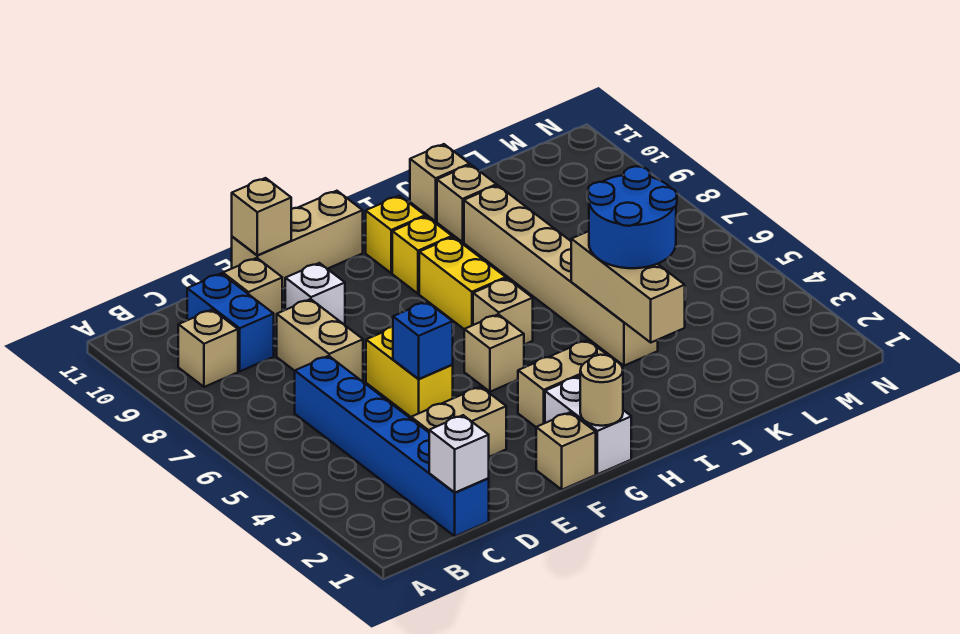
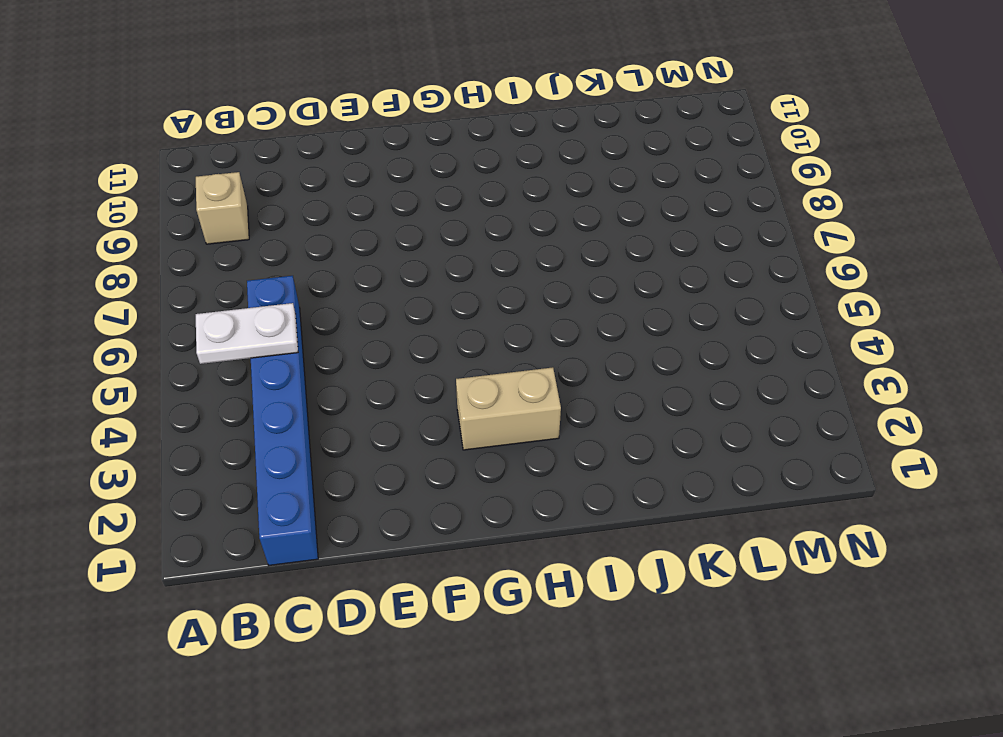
white 1x2 plate [196,303,298,364] -> none
none -> blue 1x2 brick [187,274,274,371]
none -> tan 1x2 brick [411,387,506,457]
none -> tan 1x2 brick [277,299,363,382]

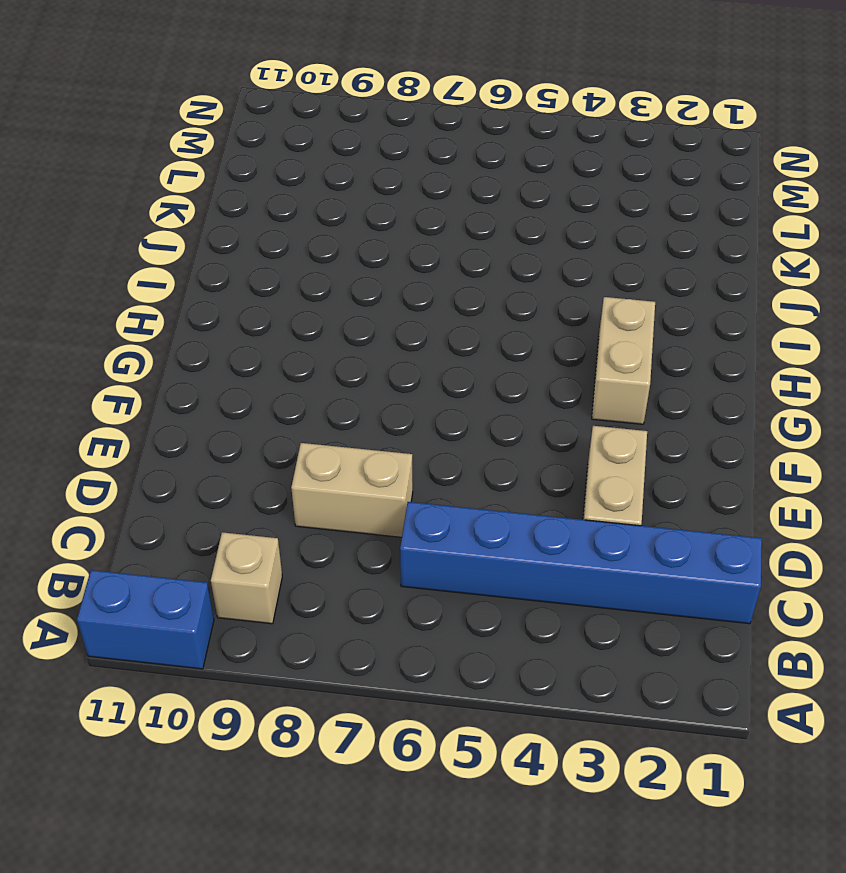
blue 1x2 brick [77,570,214,669] -> blue 1x2 brick moved to [187,274,274,371]
none -> tan 1x1 brick [223,258,283,324]
none -> yellow 1x2 brick [366,327,453,417]
none -> white 1x1 brick [285,263,345,325]

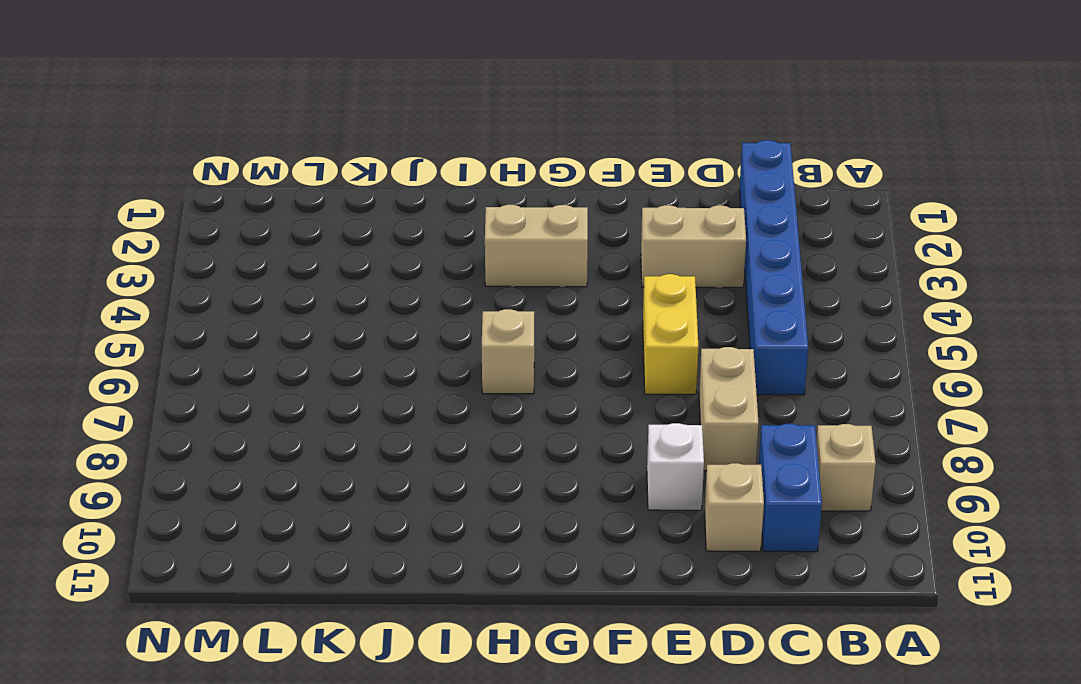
none -> tan 1x3 brick [232,191,363,288]
none -> tan 1x1 brick [536,412,596,490]
none -> white 1x2 brick [545,376,631,474]

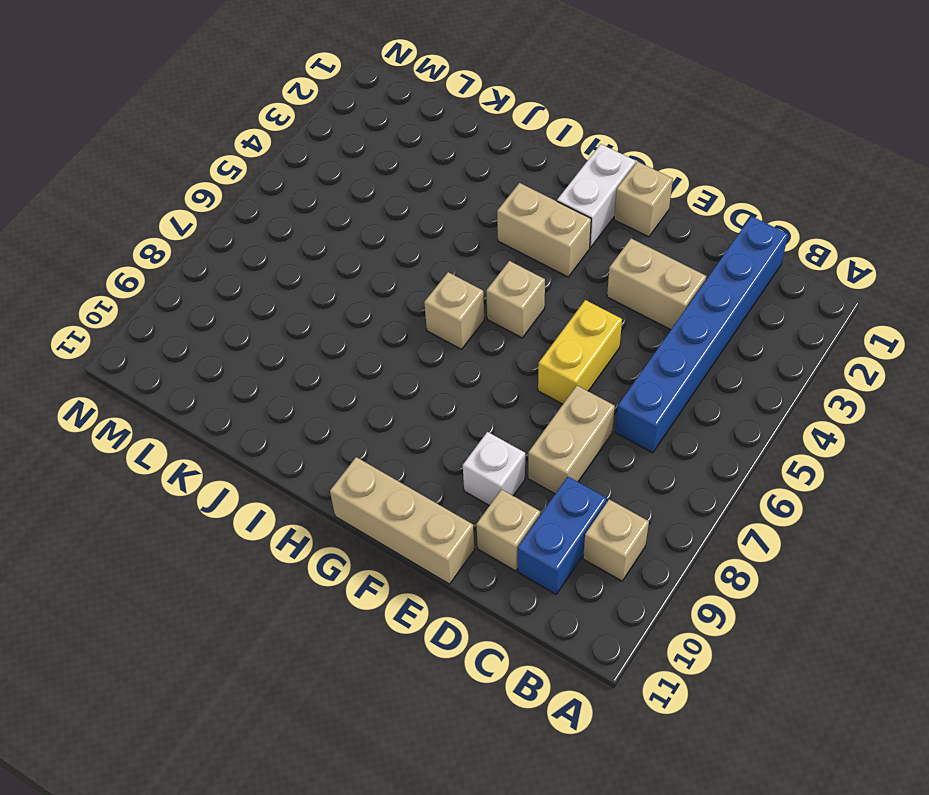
none -> yellow 1x2 brick [419,237,506,329]
none -> yellow 1x1 brick [392,216,452,294]
none -> yellow 1x1 brick [366,196,425,273]

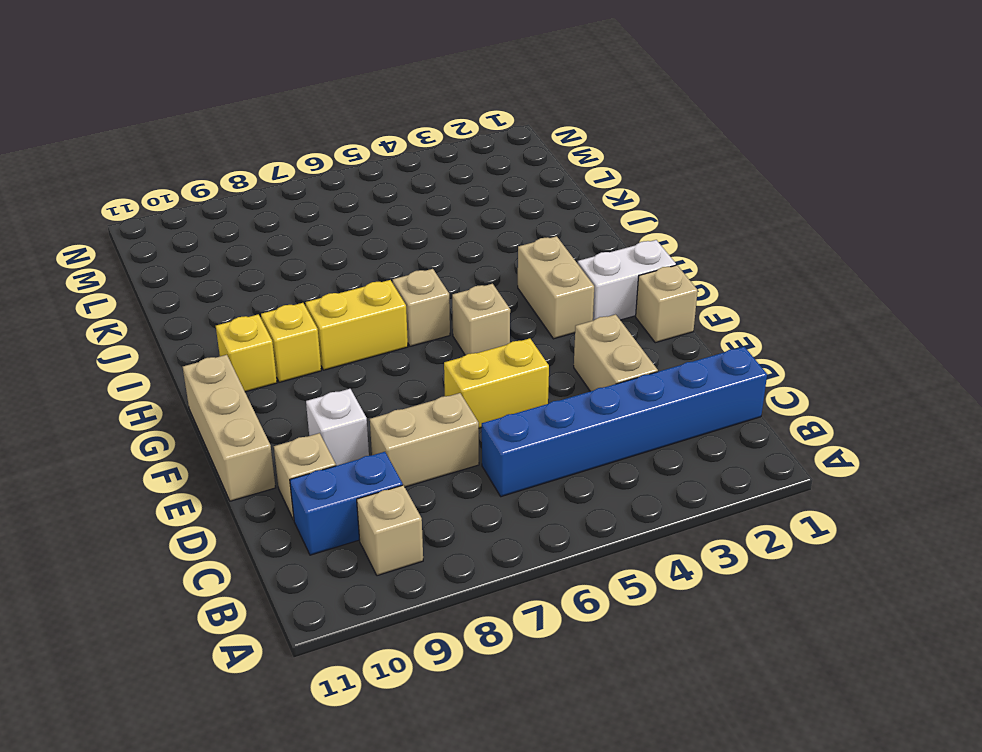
none -> tan 1x6 brick [464,185,658,366]
none -> tan 1x1 brick [437,165,497,242]
none -> tan 1x1 brick [410,144,470,221]

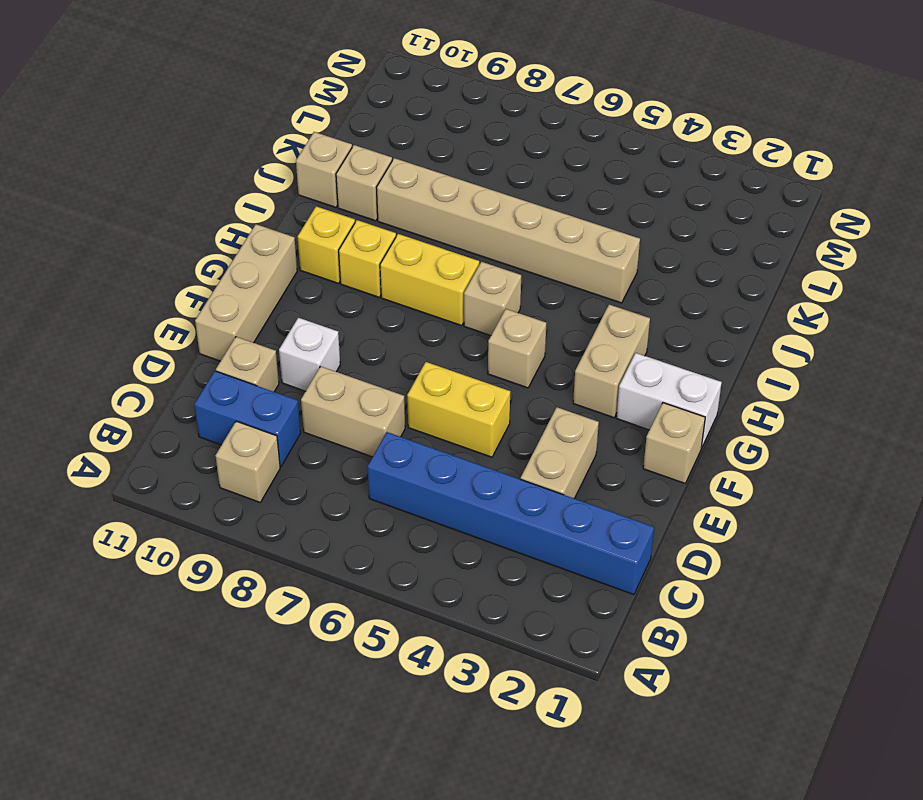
none -> white 1x1 brick [429,415,489,493]
none -> blue 1x1 brick [393,302,453,379]
none -> tan 1x1 brick [232,178,291,255]

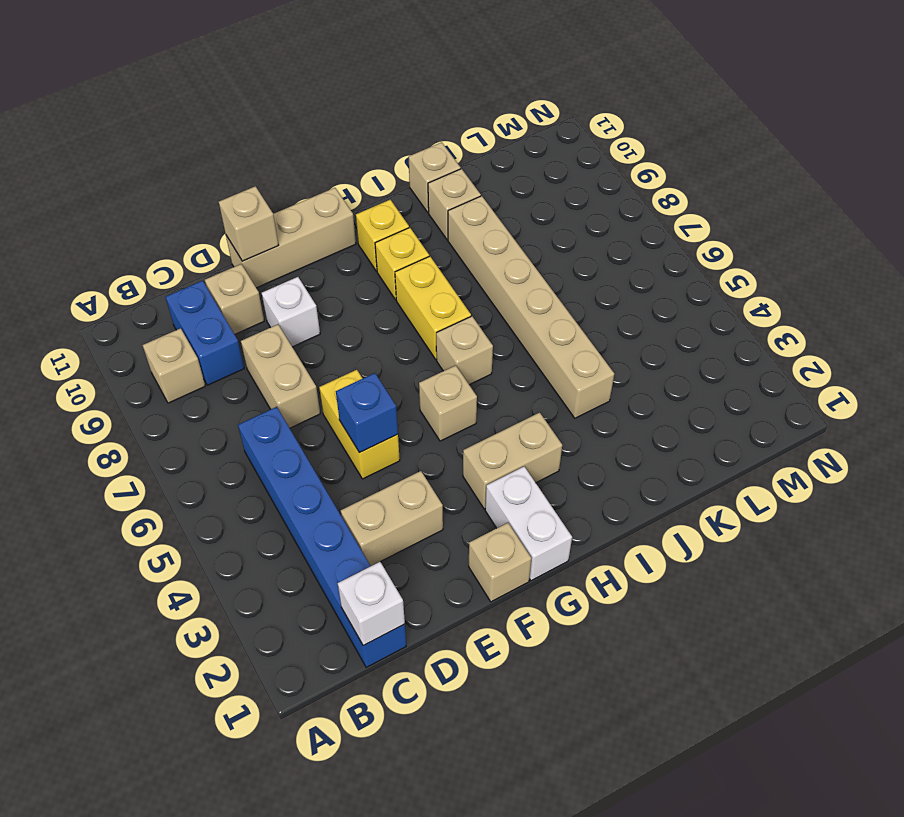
none -> tan 1x1 round brick [580,355,623,426]
none -> tan 1x3 brick [571,231,685,342]
none -> blue 2x2 round brick [588,166,677,268]

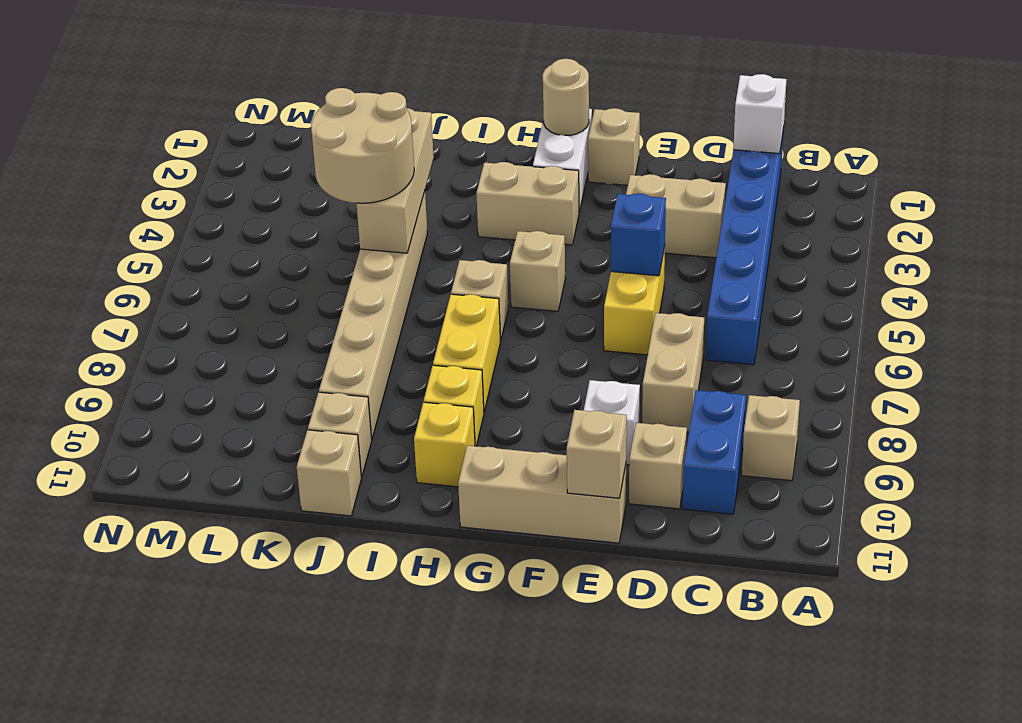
tan 2x2 round brick [311,88,414,203] -> blue 2x2 round brick [588,166,677,268]

